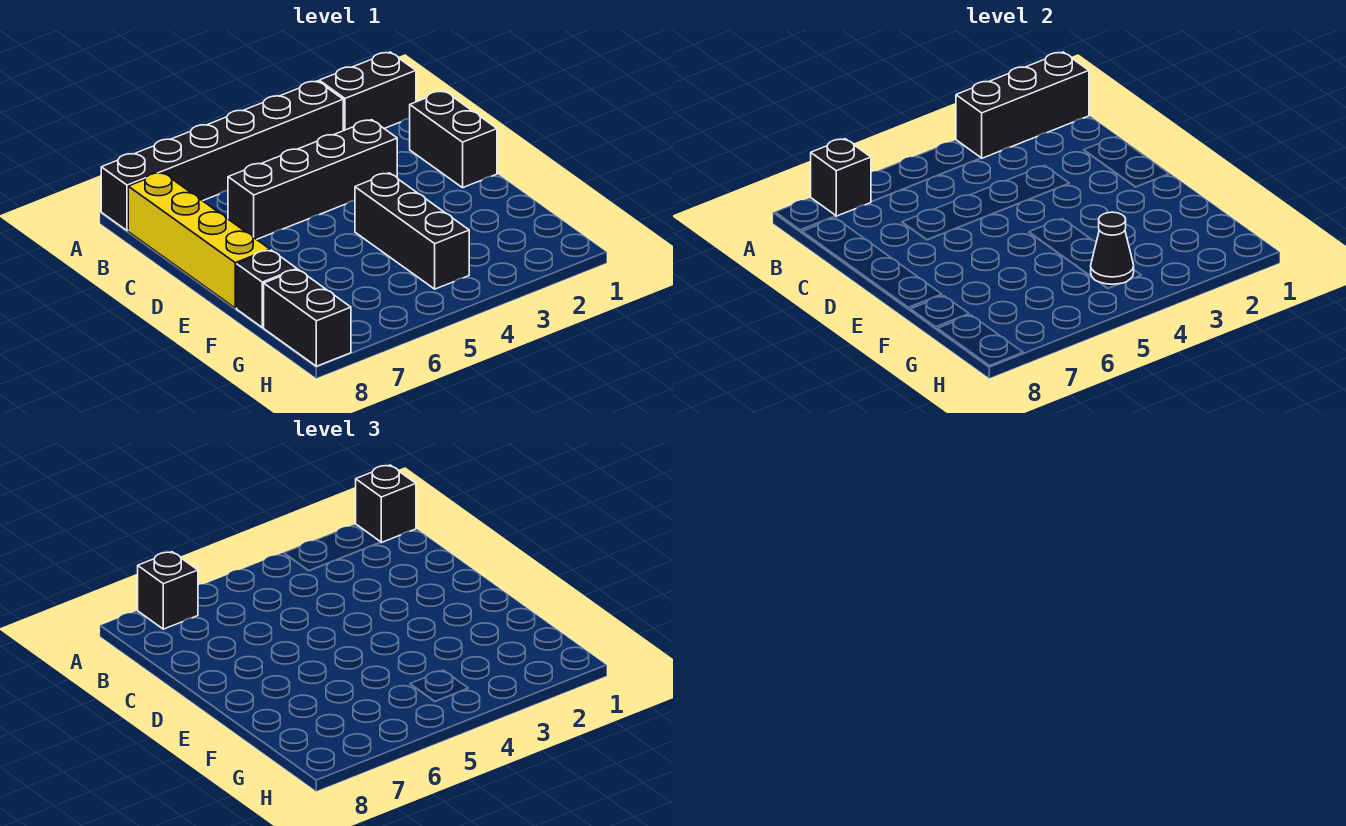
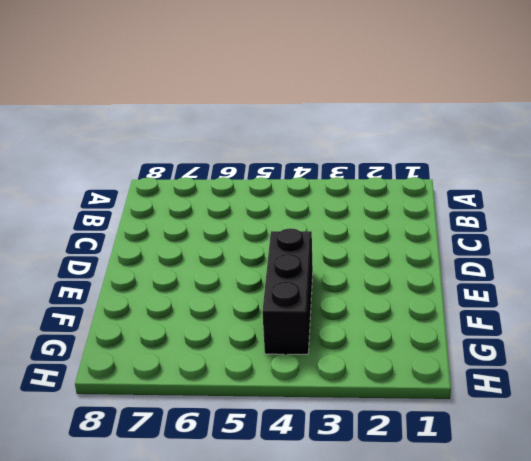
none -> black 1x2 brick [319,52,416,131]
none -> black 1x6 brick [101,81,343,231]
none -> yellow 1x4 brick [128,173,270,308]

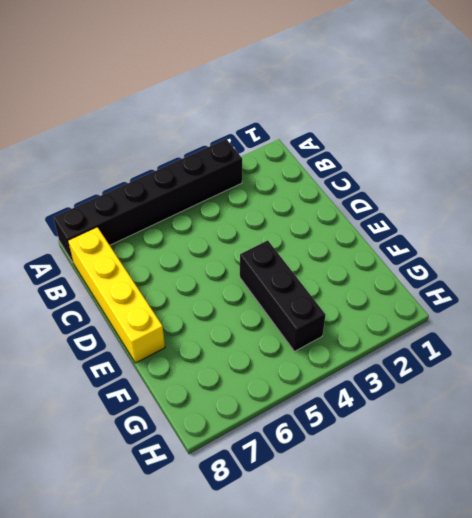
none -> black 1x2 brick [319,52,416,131]
none -> black 1x2 brick [410,91,497,188]
none -> black 1x4 brick [228,120,397,239]

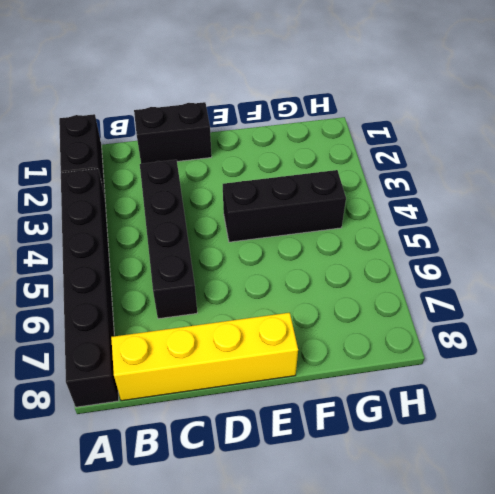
none -> black 1x1 brick [237,250,297,328]
none -> black 1x2 brick [264,270,351,366]
none -> black 1x3 brick [956,52,1089,158]

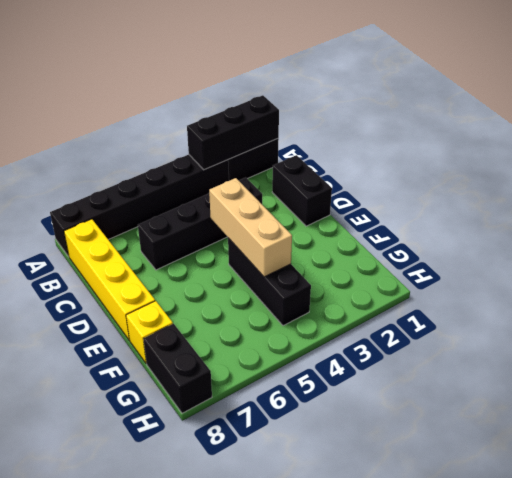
tan 1x3 brick [209,178,292,277] -> none
yellow 1x1 brick [126,301,173,364] -> black 1x1 brick [237,250,297,328]
none -> black 1x1 brick [811,139,871,216]
none -> black 1x1 cone [1091,212,1134,284]
none -> black 1x1 brick [356,465,416,543]

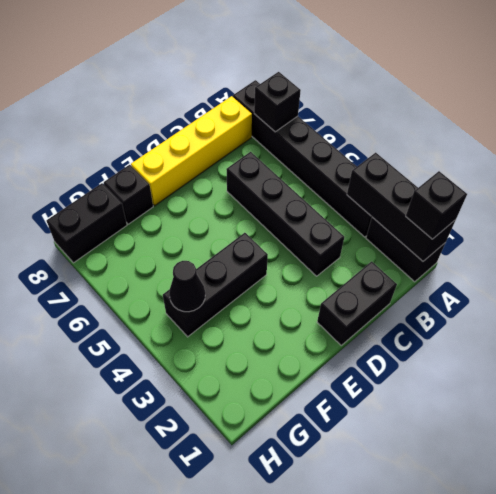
none -> black 1x1 brick [138,552,198,629]

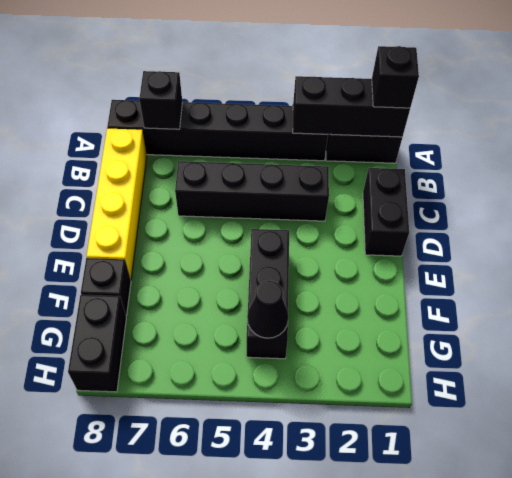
none -> black 1x1 brick [138,552,198,629]

